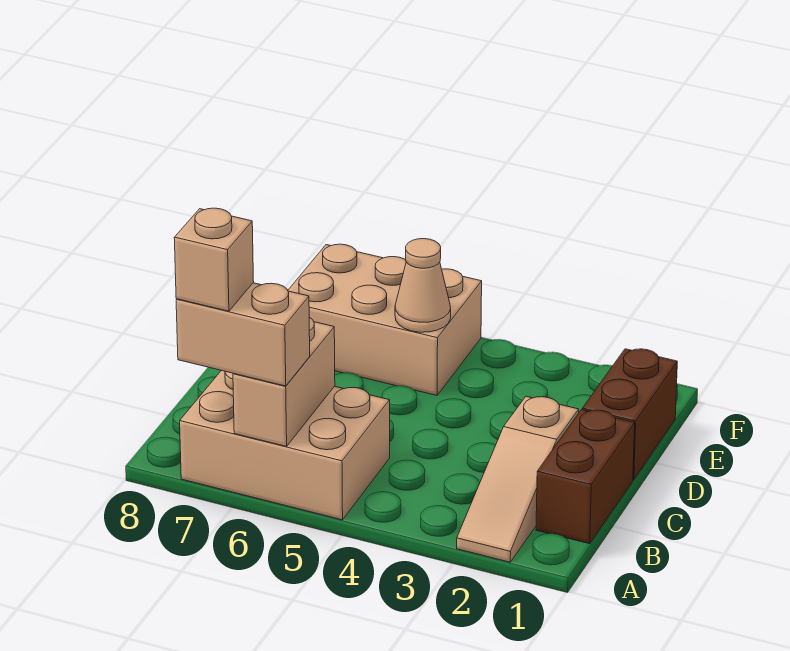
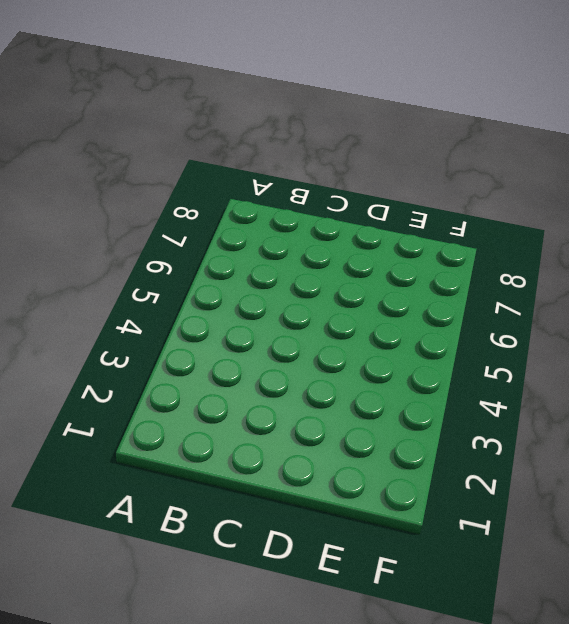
none -> tan 1x3 slope [457,396,579,562]
none -> tan 2x3 brick [180,370,390,520]

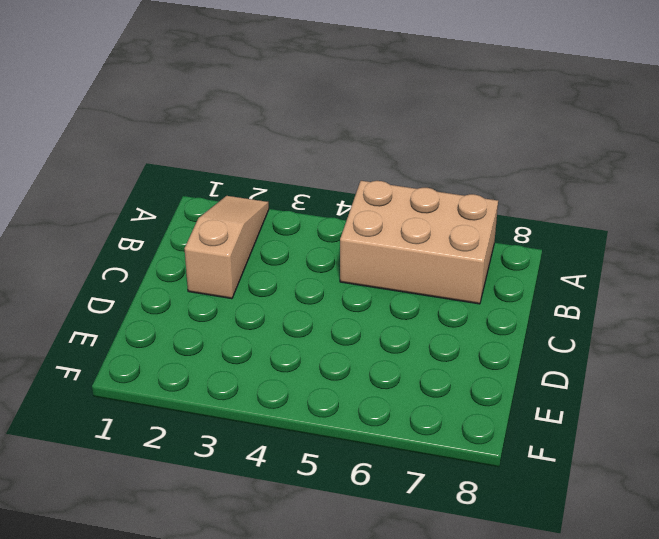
none -> brown 1x2 brick [536,410,635,544]
none -> brown 1x2 brick [582,349,677,480]

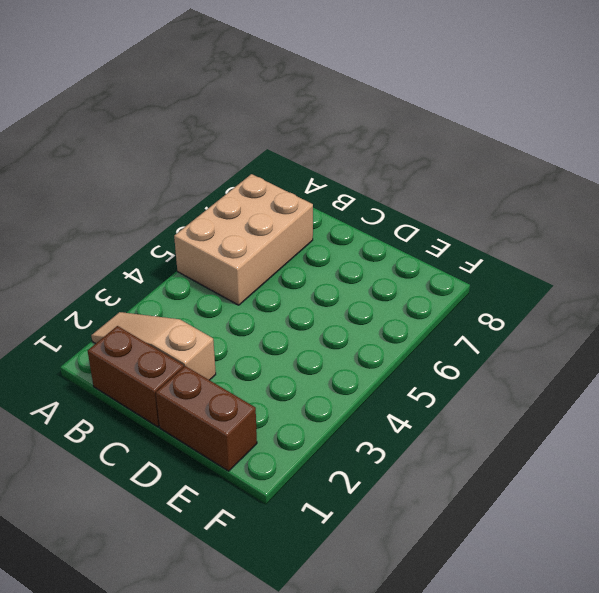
none -> tan 2x3 brick [288,244,482,395]
none -> tan 1x2 brick [233,317,335,446]

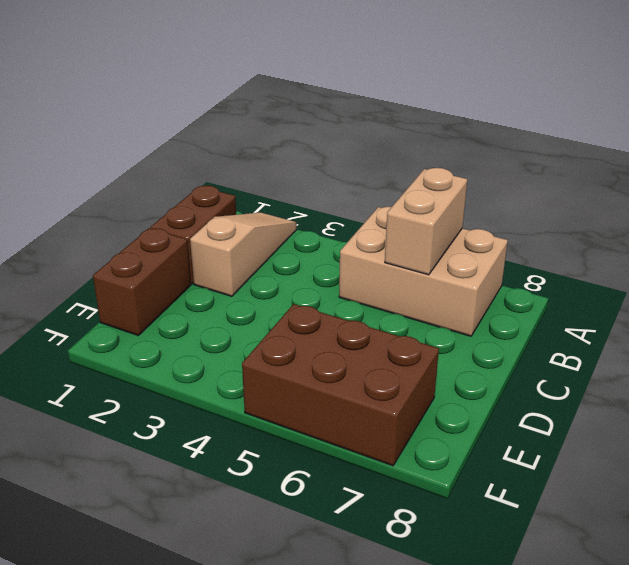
brown 2x3 brick [242,304,439,466] -> tan 2x3 brick [288,244,482,395]
none -> tan 1x1 cone [395,239,451,332]
none -> tan 1x2 brick [176,283,310,386]

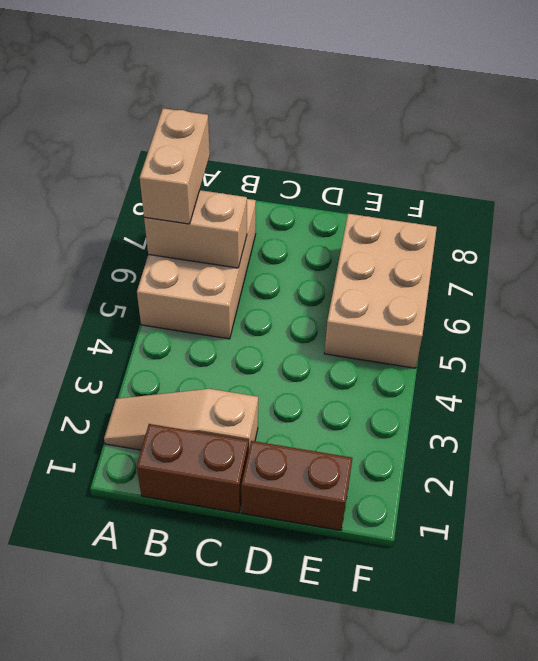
none -> tan 1x1 cone [395,239,451,332]
none -> tan 1x1 brick [174,208,254,311]

